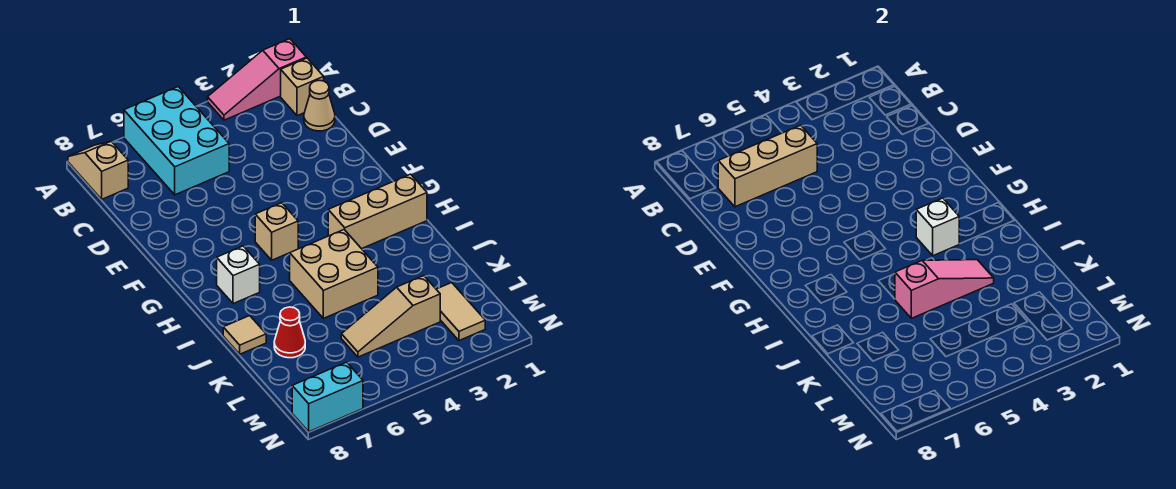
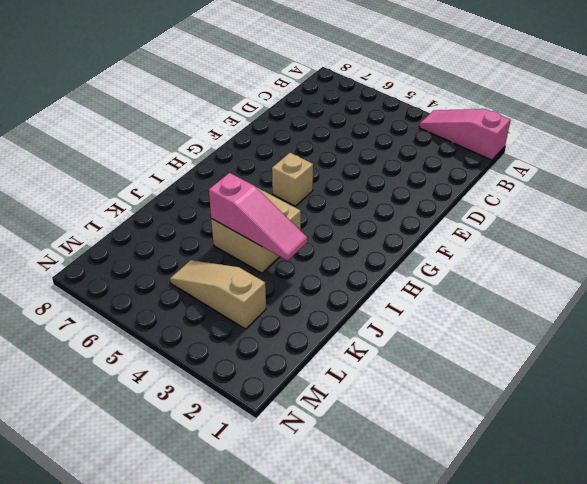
none -> cyan 2x3 brick [124,87,229,195]
none -> tan 1x2 slope [68,141,128,199]
none -> tan 1x1 brick [281,58,324,116]

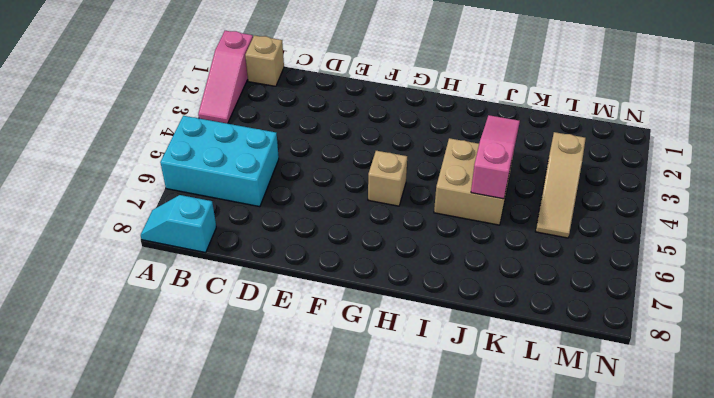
cyan 1x2 slope [141,195,216,252] -> tan 1x2 slope [68,141,128,199]
none -> tan 1x1 cone [304,80,335,131]
none -> tan 1x3 brick [328,174,427,249]
none -> white 1x1 brick [217,246,260,304]

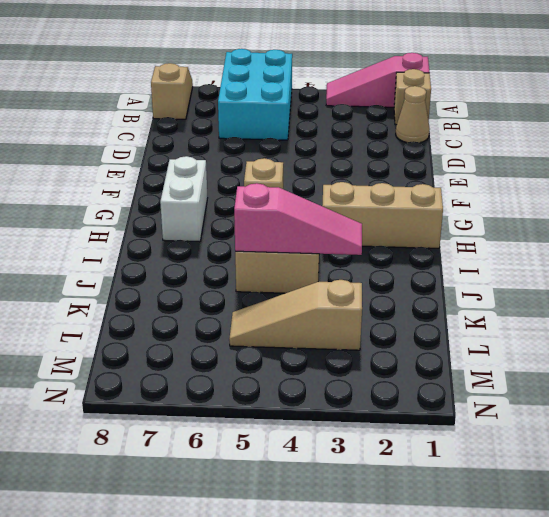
white 1x2 brick [160,156,207,242] -> white 1x1 brick [217,246,260,304]
none -> tan 1x1 tile [223,316,266,354]
none -> red 1x1 cone [274,307,305,358]
none -> tan 1x2 tile [436,283,485,341]

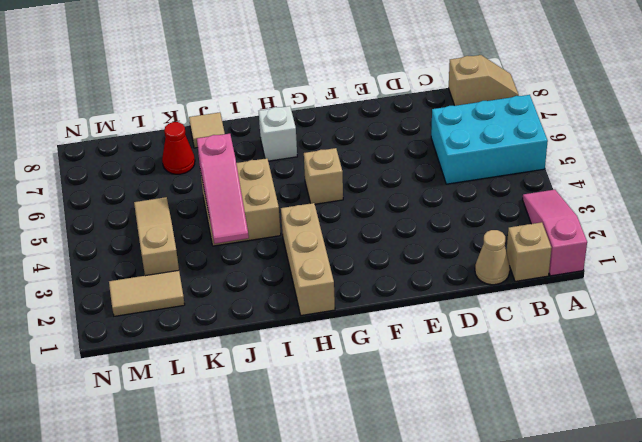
none -> cyan 1x2 brick [292,362,363,432]
none -> tan 1x3 brick [718,125,817,207]
none -> white 1x1 brick [916,198,959,256]

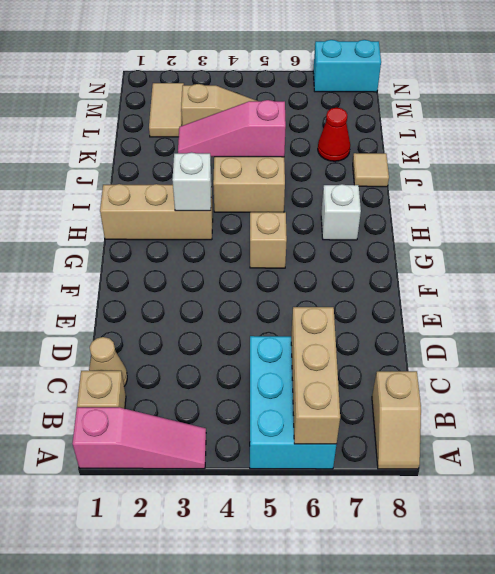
tan 1x3 brick [291,307,340,444] -> tan 1x3 brick turned to [718,125,817,207]

